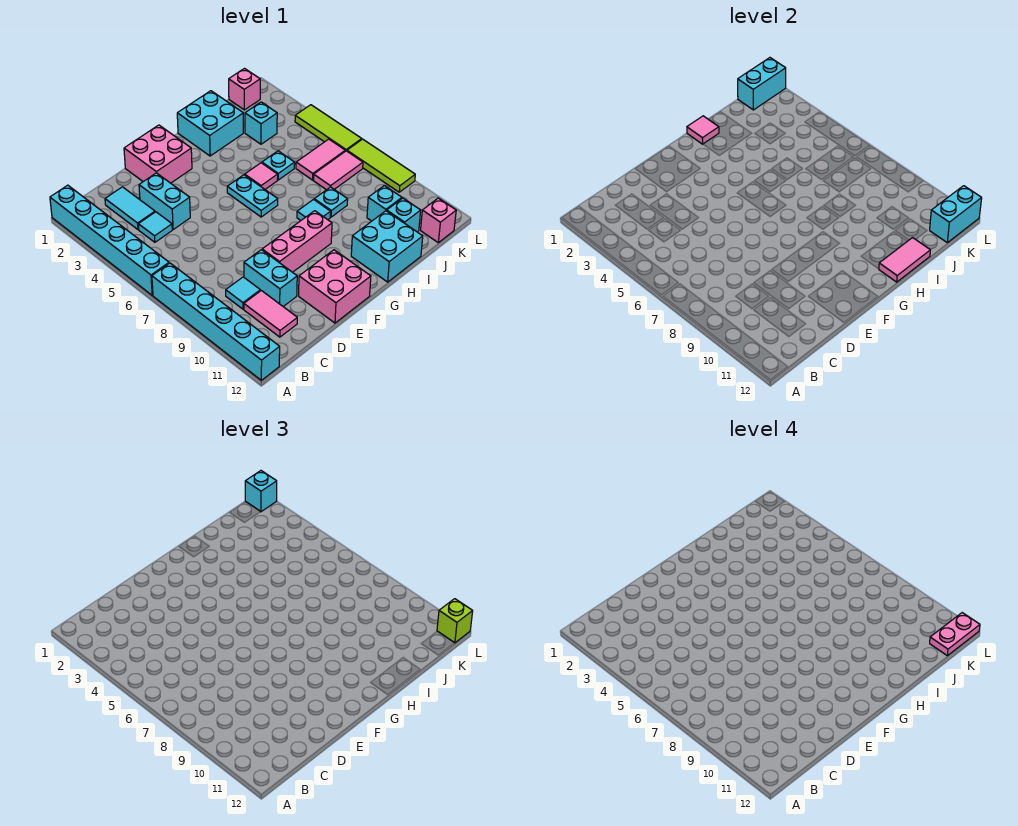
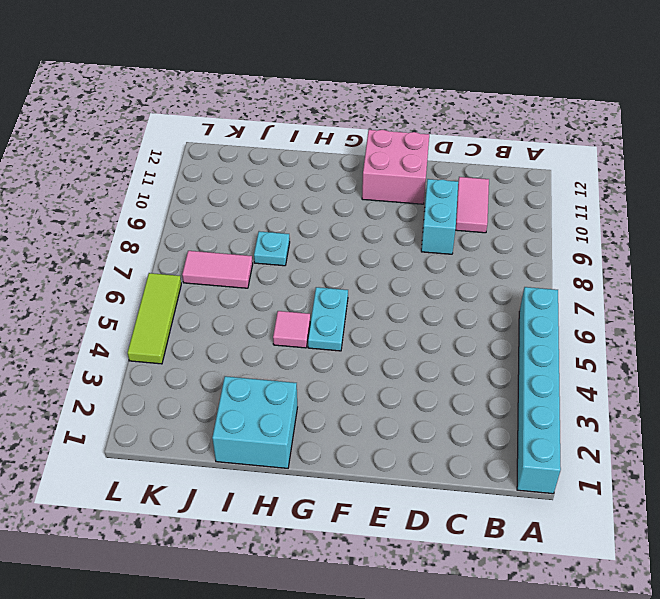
none -> cyan 1x6 brick [152,263,280,380]
none -> cyan 1x2 tile [105,187,155,229]
none -> cyan 1x1 tile [138,212,172,242]
none -> cyan 1x1 tile [226,277,260,309]

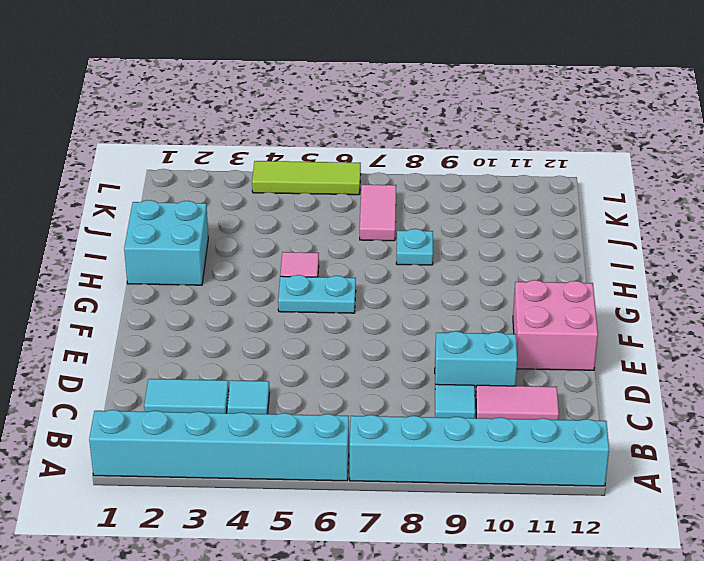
none -> cyan 1x2 brick [139,173,190,230]
none -> pink 2x2 brick [124,125,192,183]
none -> pink 1x3 brick [262,211,332,272]
none -> cyan 1x1 tile [297,200,331,220]

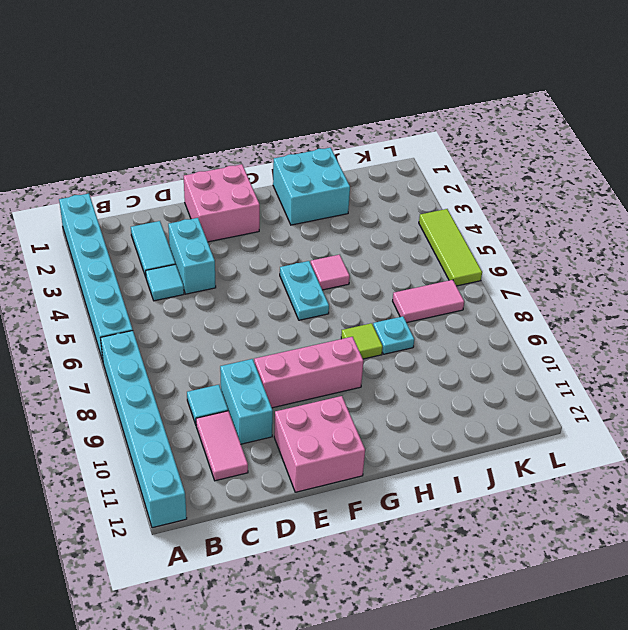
lime 1x1 tile [341,323,383,359] -> cyan 1x1 tile [297,200,331,220]
none -> cyan 2x2 brick [351,211,423,282]
none -> cyan 1x1 plate [262,151,295,180]
none -> cyan 1x1 brick [245,102,277,144]
none -> pink 1x2 tile [296,139,345,180]

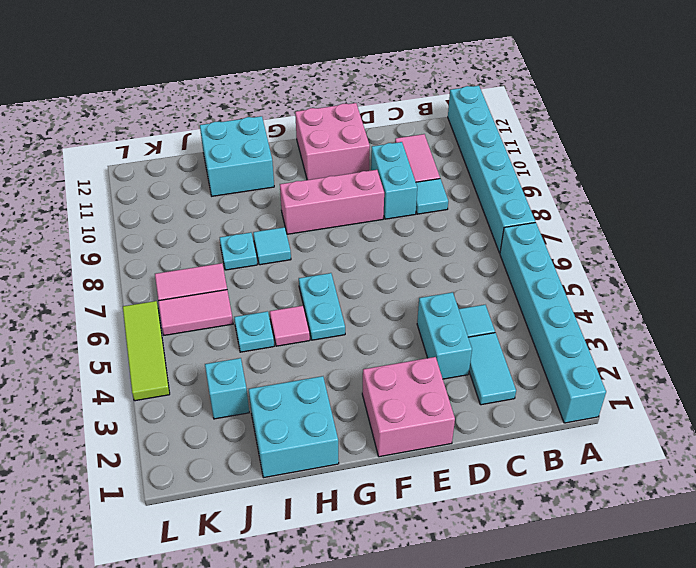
none -> cyan 1x1 brick [367,186,402,221]
none -> cyan 1x1 brick [387,198,421,232]
none -> pink 1x1 brick [229,69,260,110]
none -> pink 1x1 brick [421,198,456,243]

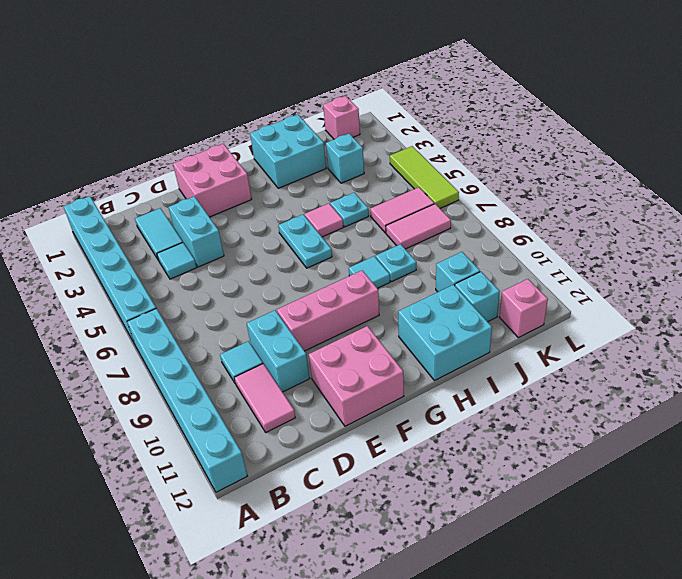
none -> lime 1x3 tile [347,139,415,192]
none -> pink 1x1 tile [687,116,719,144]
none -> pink 1x2 tile [879,238,930,282]
none -> cyan 1x2 brick [738,58,786,110]

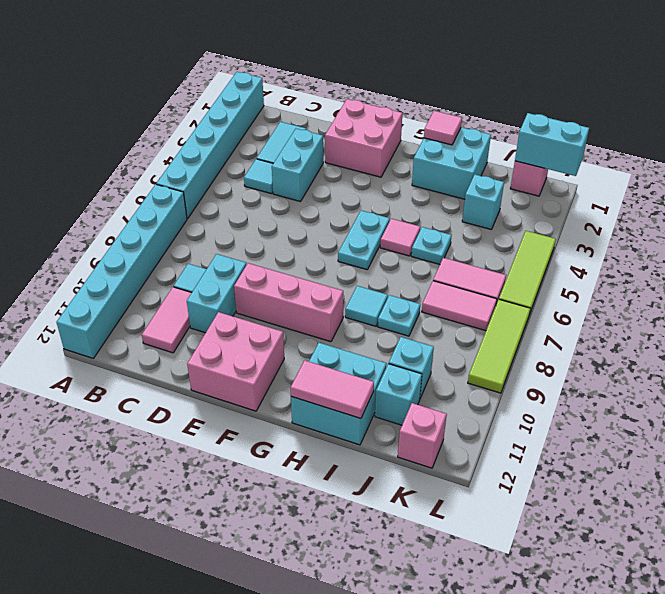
none -> cyan 1x2 brick [930,186,982,243]
none -> cyan 1x1 brick [245,471,277,512]
none -> lime 1x1 brick [437,599,473,643]
none -> pink 1x2 plate [930,613,980,656]

